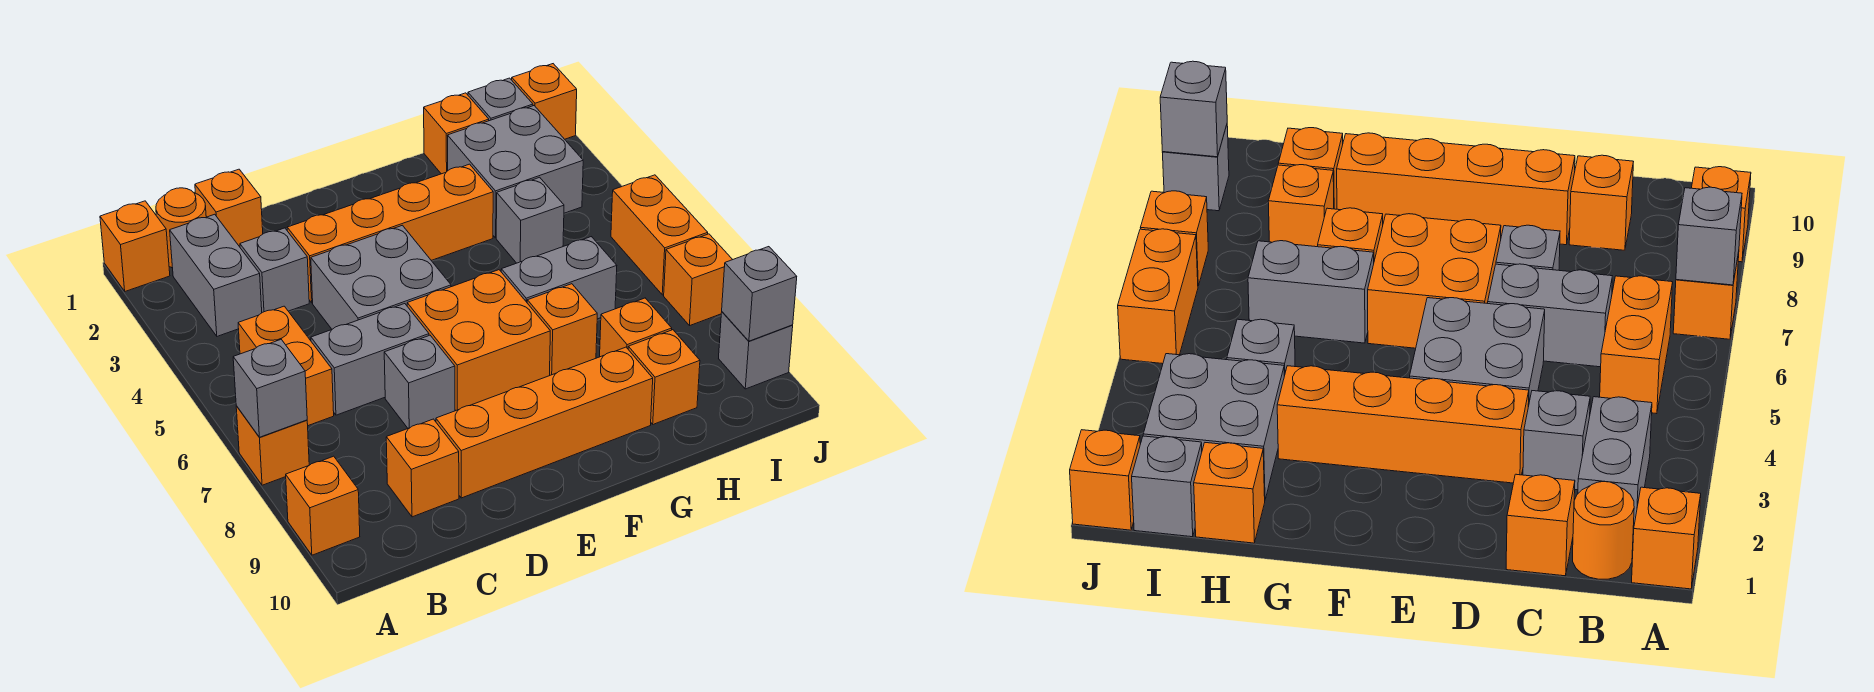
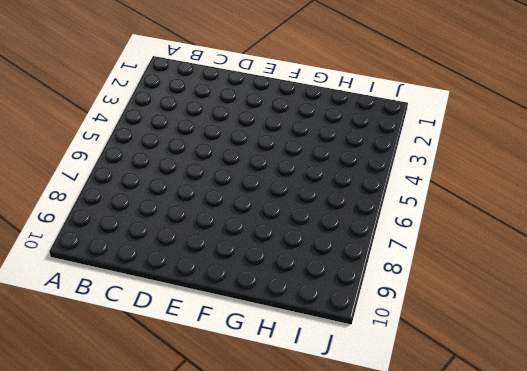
none -> orange 1x1 brick [100,201,170,291]
none -> orange 1x1 brick [236,406,309,485]
none -> orange 1x1 brick [286,456,360,555]

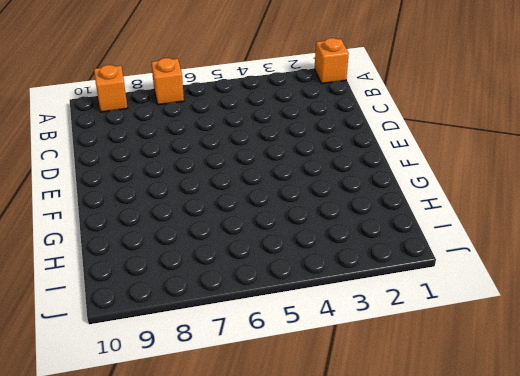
none -> orange 1x1 round brick [156,188,206,268]
none -> grey 1x2 brick [170,214,262,336]
none -> orange 1x2 brick [238,306,334,426]

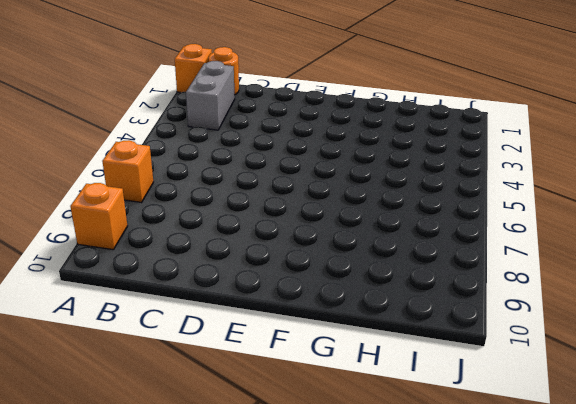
none -> orange 1x2 brick [238,306,334,426]
none -> orange 1x1 brick [195,169,263,247]
none -> grey 1x1 brick [240,228,309,312]

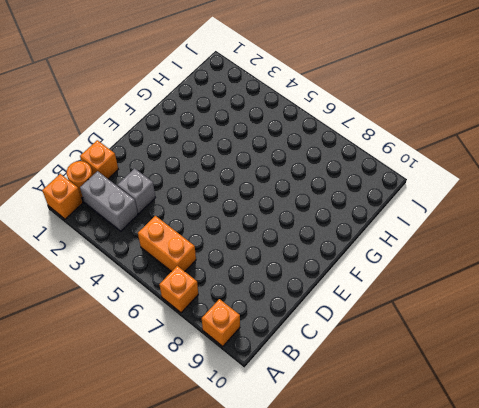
none -> grey 1x2 brick [311,304,429,415]
none -> orange 1x1 brick [386,419,459,517]
none -> orange 1x4 brick [287,164,493,303]

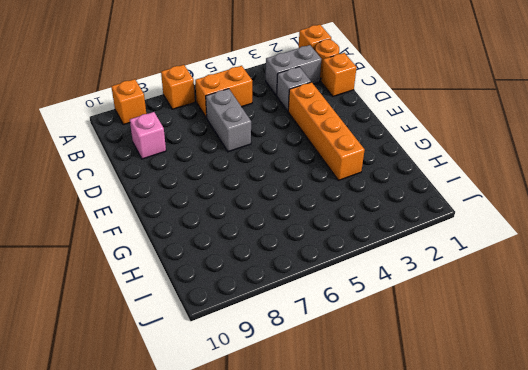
pink 1x1 brick [130,112,166,159] -> orange 1x1 brick [386,419,459,517]
none -> grey 2x2 brick [311,225,451,329]
none -> grey 1x1 brick [384,335,455,428]
none -> orange 1x4 brick [436,347,653,498]

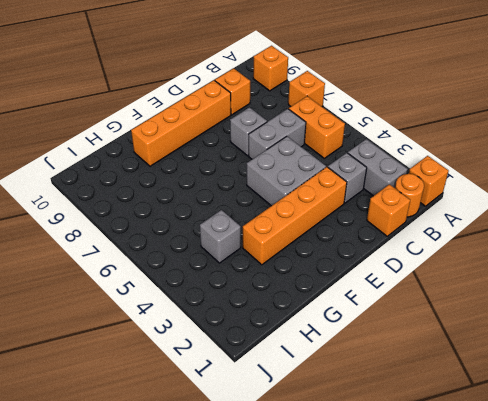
none -> orange 2x2 brick [407,270,550,410]
none -> grey 1x2 brick [501,237,617,319]
none -> orange 1x1 brick [527,284,597,375]

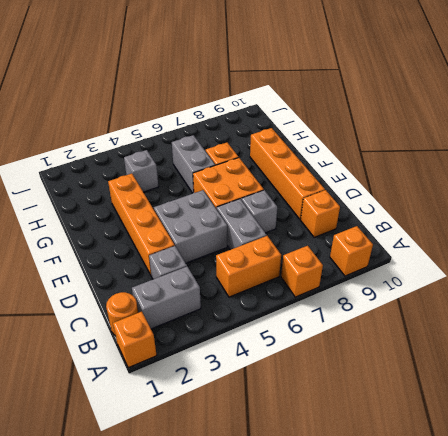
none -> orange 1x1 brick [195,169,263,247]
none -> orange 1x1 brick [424,93,489,174]
none -> grey 2x2 brick [448,106,583,238]

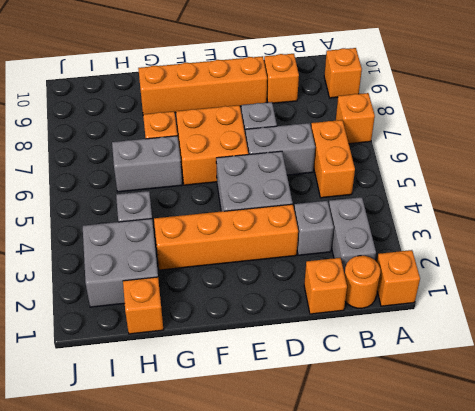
none -> orange 1x1 brick [600,298,672,357]
none -> orange 1x1 brick [628,330,700,424]
none -> grey 1x1 brick [468,78,533,121]

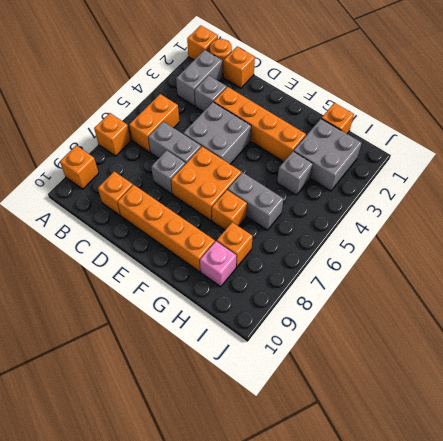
pink 1x1 brick [200,241,237,287] -> orange 1x1 brick [628,330,700,424]
none -> grey 1x1 brick [468,78,533,121]
none -> orange 1x1 brick [512,64,577,139]
none -> orange 1x2 brick [611,175,708,295]

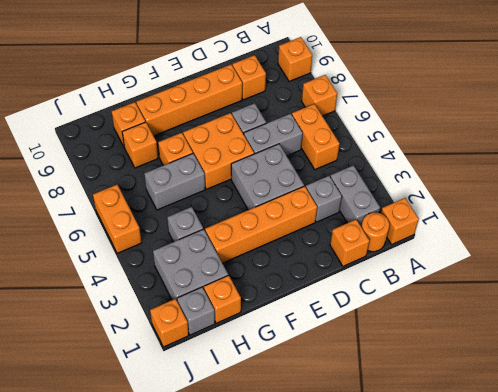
none -> orange 1x1 brick [664,234,733,325]
none -> grey 1x1 brick [719,312,793,389]
none -> grey 1x1 brick [233,340,307,437]

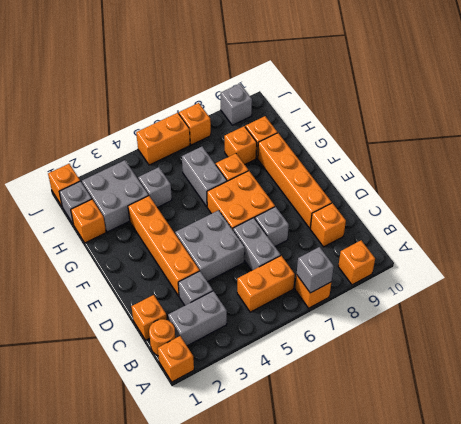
none -> grey 1x1 brick [722,247,797,341]

